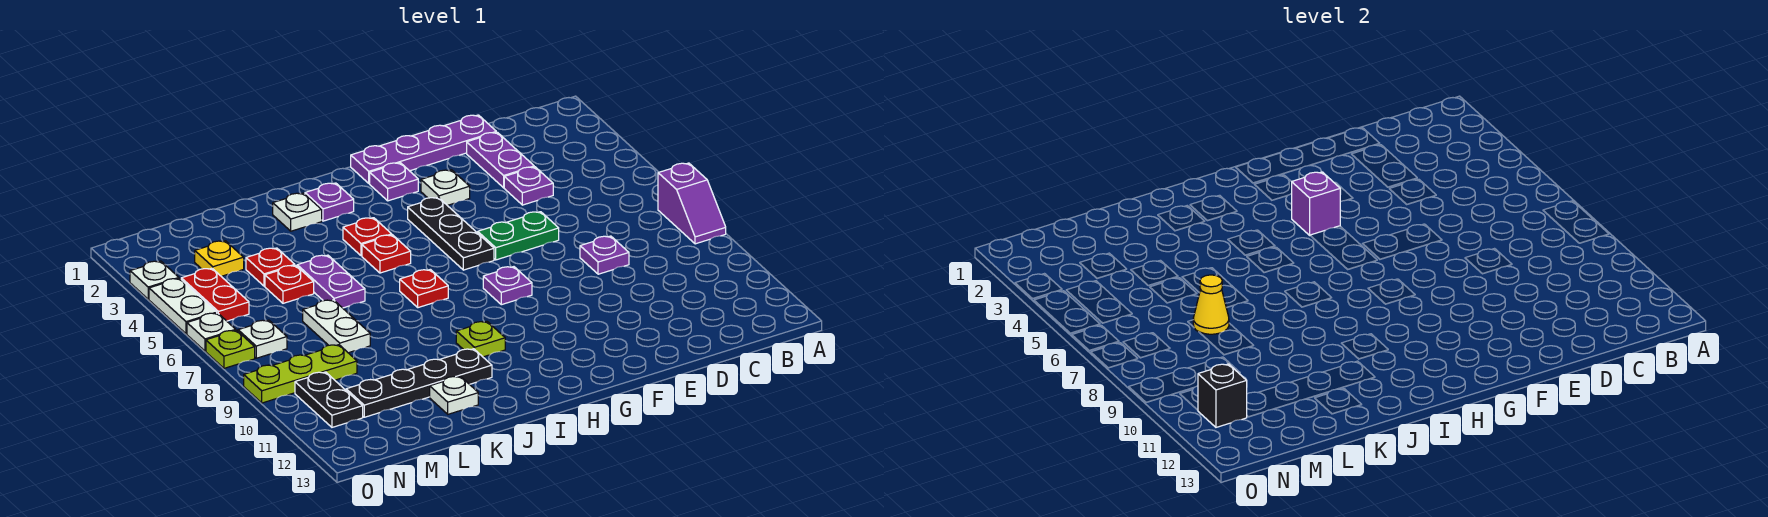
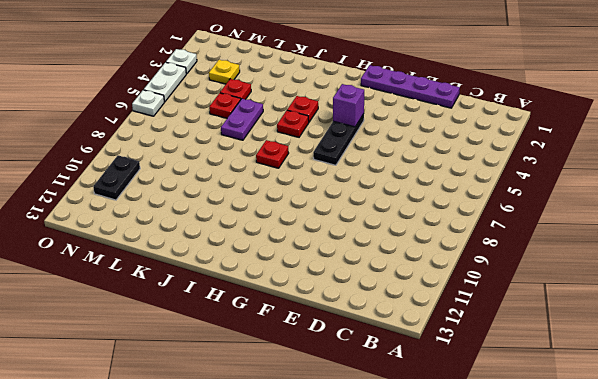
none -> purple 1x2 slope [658,163,726,244]
none -> purple 1x2 plate [467,132,534,188]
none -> purple 1x1 plate [504,167,553,205]
none -> purple 1x1 plate [580,236,629,274]

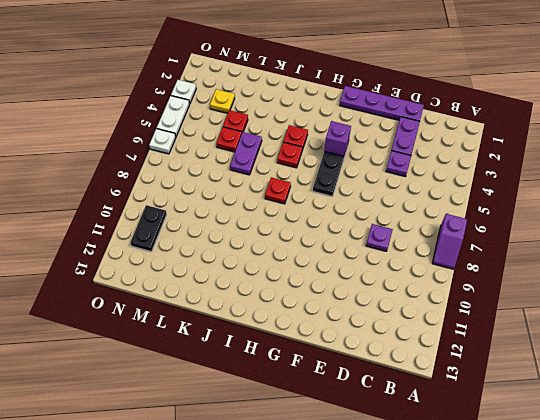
none -> green 1x2 plate [478,212,559,260]
none -> white 1x1 plate [421,170,470,205]
none -> purple 1x1 plate [370,163,418,201]
none -> purple 1x1 plate [483,267,532,305]

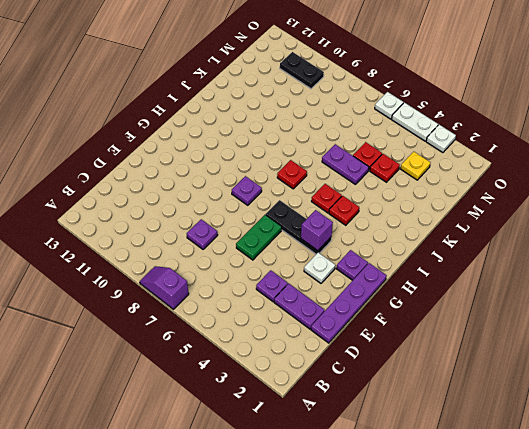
none -> purple 1x1 plate [305,183,354,221]
none -> lime 1x1 plate [456,322,505,357]
none -> white 1x1 plate [273,193,322,231]
none -> black 1x4 plate [346,349,492,417]

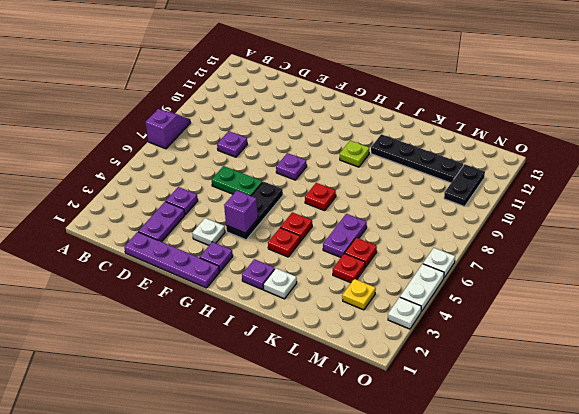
none -> white 1x1 plate [430,376,478,414]
none -> white 1x2 plate [303,300,370,353]
none -> lime 1x3 plate [244,345,357,403]
none -> red 1x2 plate [181,268,249,321]

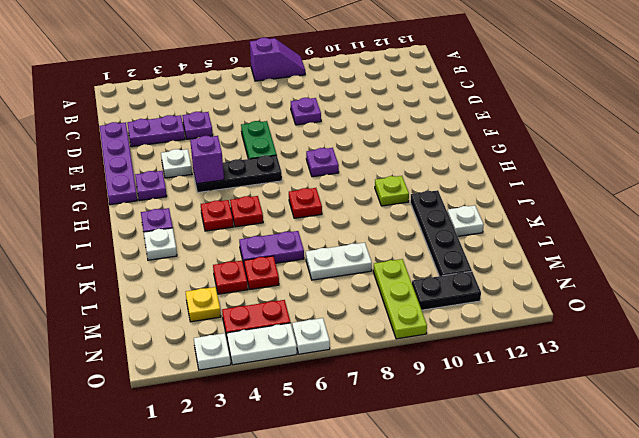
none -> white 1x1 plate [238,320,287,358]
none -> lime 1x1 plate [206,330,255,368]
none -> yellow 1x1 cone [1193,275,1229,334]
none -> black 1x1 brick [1198,364,1247,427]

